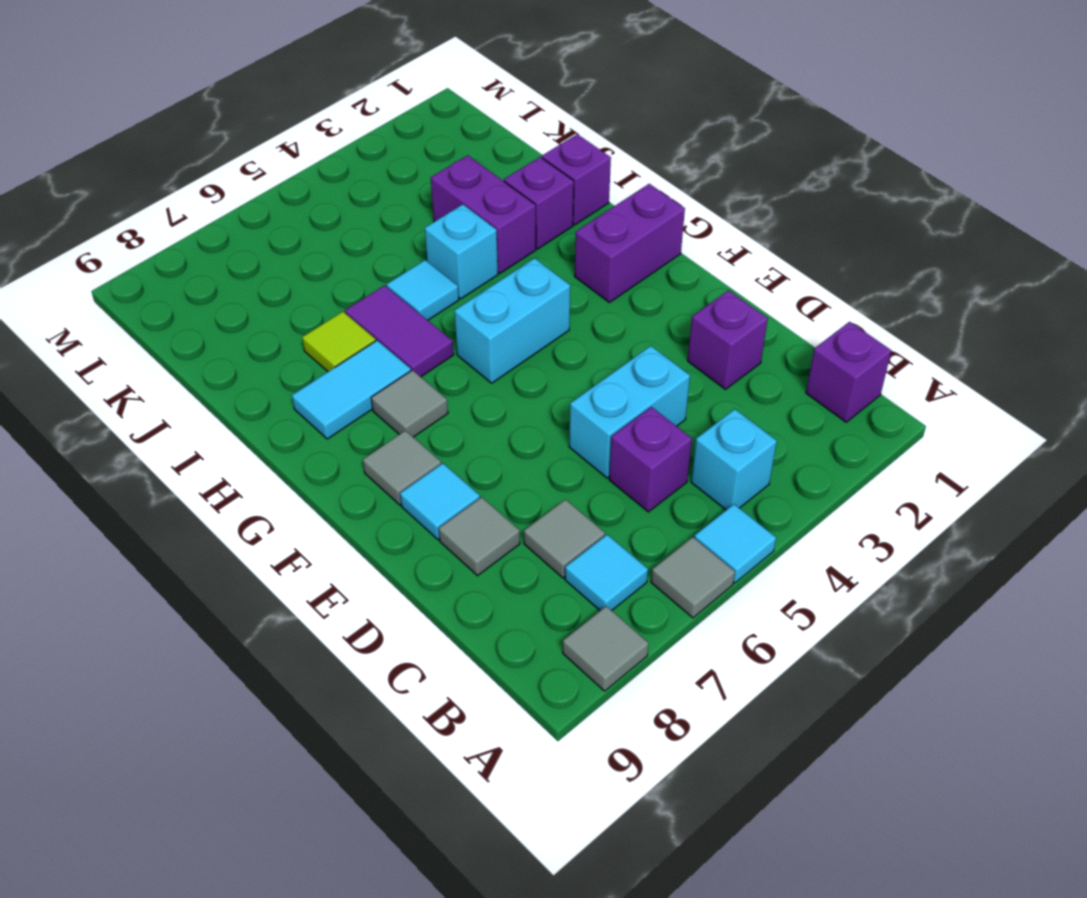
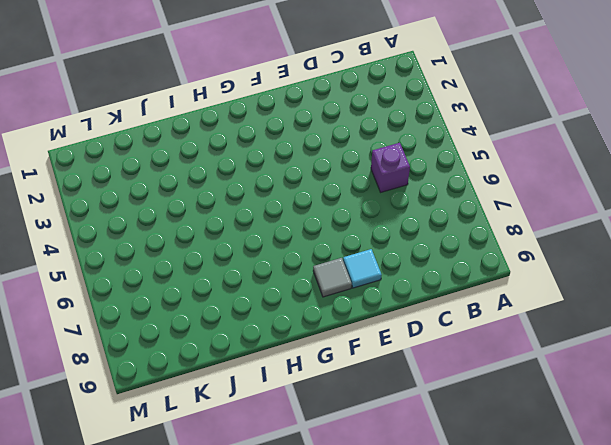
none -> cyan 1x1 tile [694,504,776,583]
none -> grey 1x1 tile [651,537,735,618]
none -> grey 1x1 tile [563,606,649,691]

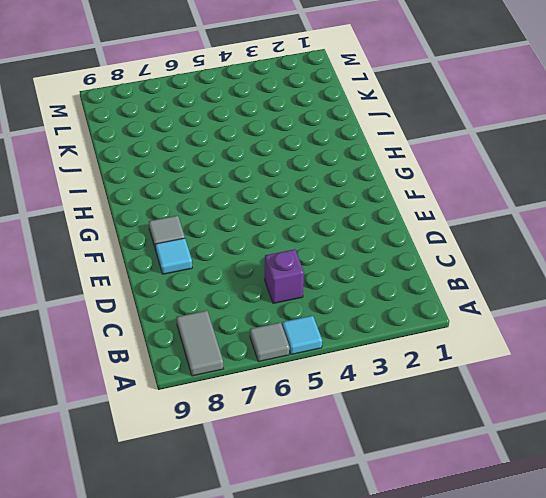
grey 1x2 tile [176,311,224,376] -> grey 1x1 tile [563,606,649,691]
none -> purple 1x1 brick [806,322,891,422]
none -> cyan 1x1 brick [691,409,777,510]
none -> cyan 1x1 tile [565,535,648,610]

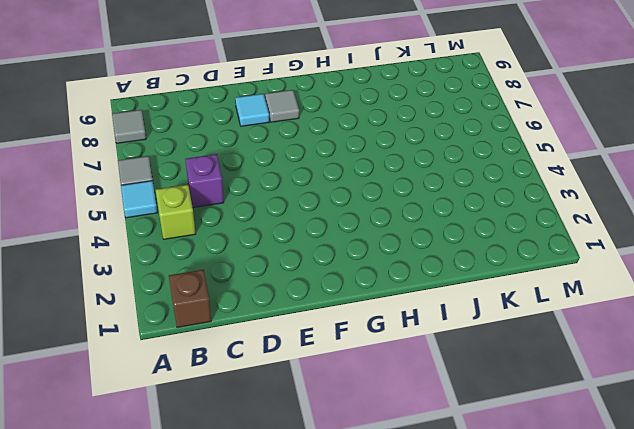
brown 1x1 brick [169,270,211,327] -> purple 1x1 brick [806,322,891,422]
lime 1x1 brick [156,185,196,239] -> cyan 1x1 brick [691,409,777,510]
none -> cyan 1x1 tile [565,535,648,610]
none -> grey 1x1 tile [524,499,605,578]
none -> purple 1x1 brick [688,290,768,389]

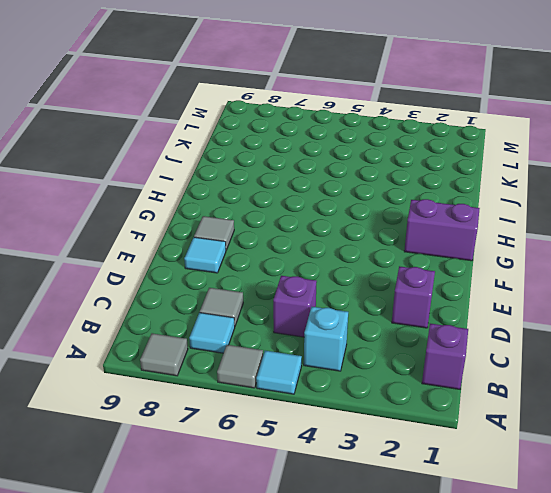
none -> cyan 1x2 brick [569,346,690,478]
none -> grey 1x1 tile [439,497,520,576]
none -> cyan 1x2 brick [455,258,570,383]

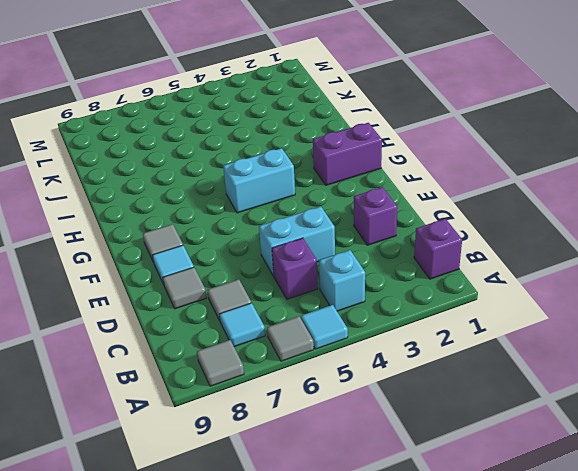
none -> grey 1x1 tile [371,370,448,437]
none -> purple 1x2 tile [345,285,454,377]
none -> cyan 1x2 tile [292,341,411,439]

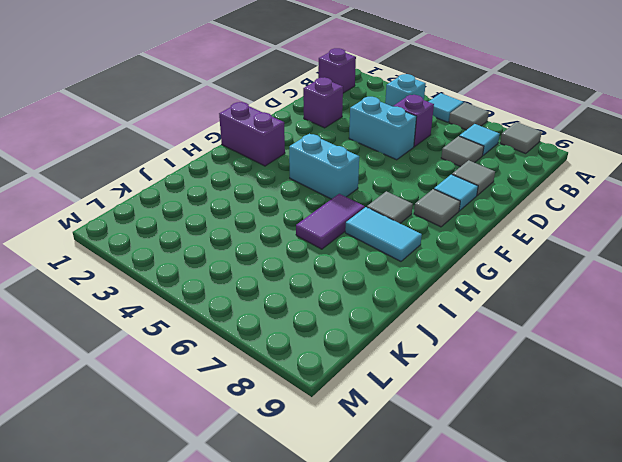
none -> purple 1x1 brick [542,134,611,225]
none -> purple 1x1 brick [504,157,574,249]
none -> purple 1x2 brick [431,155,536,273]

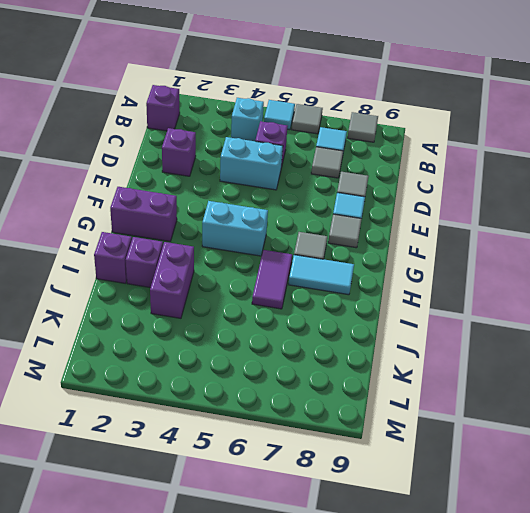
none -> cyan 1x1 brick [425,204,498,299]
none -> cyan 1x1 tile [387,260,459,320]
none -> lime 1x1 tile [302,312,376,371]

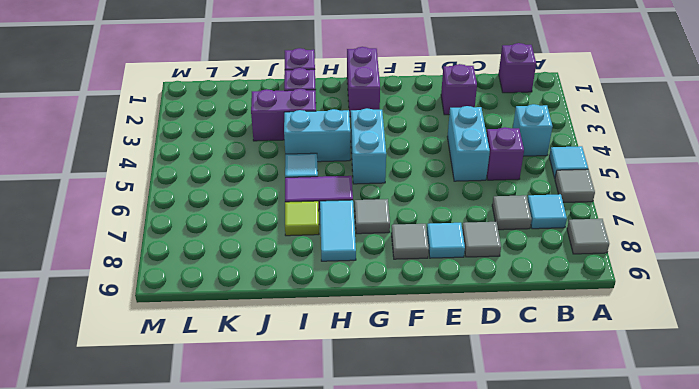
cyan 1x2 brick [284,109,350,162] -> cyan 1x1 brick [425,204,498,299]

